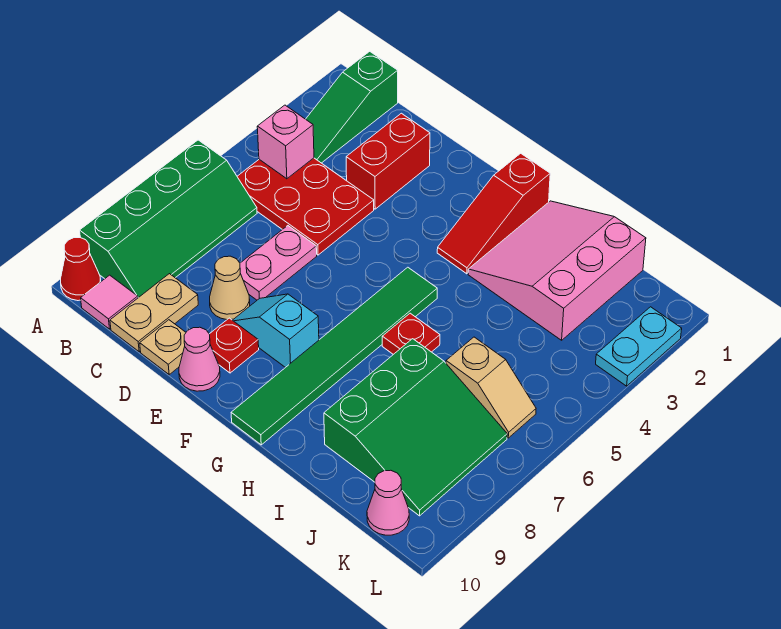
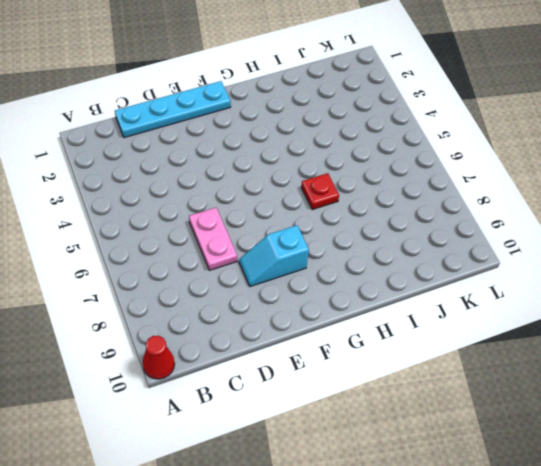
cyan 1x4 plate [115,81,231,138] -> none
none -> green 2x4 slope [80,140,257,298]
none -> green 1x3 slope [306,51,398,163]
none -> red 2x3 plate [237,158,374,255]

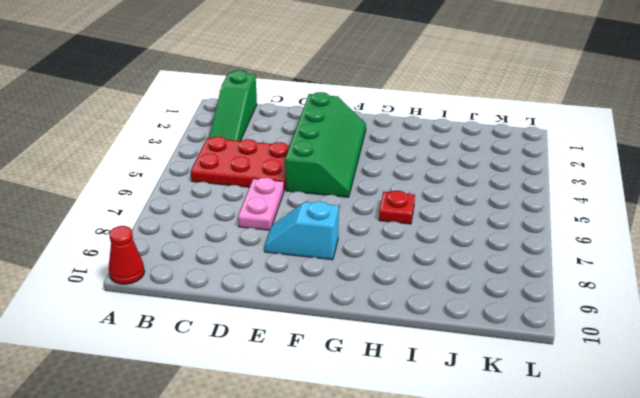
green 2x4 slope [285,92,366,197] -> green 2x4 slope moved to [80,140,257,298]
none -> pink 1x1 tile [81,275,138,329]
none -> tan 1x2 plate [110,274,198,352]
none -> red 1x2 brick [346,113,430,209]

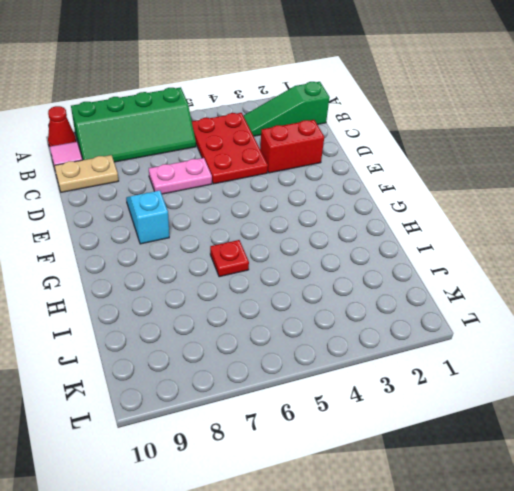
none -> tan 1x1 cone [210,256,250,320]
none -> tan 1x1 plate [140,320,186,374]
none -> red 1x1 plate [210,318,259,373]

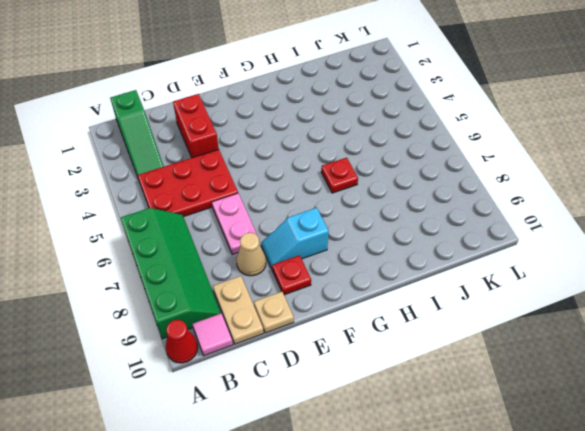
none -> pink 1x1 cone [179,327,220,391]
none -> red 1x3 slope [437,153,550,274]
none -> green 1x6 tile [231,267,437,445]

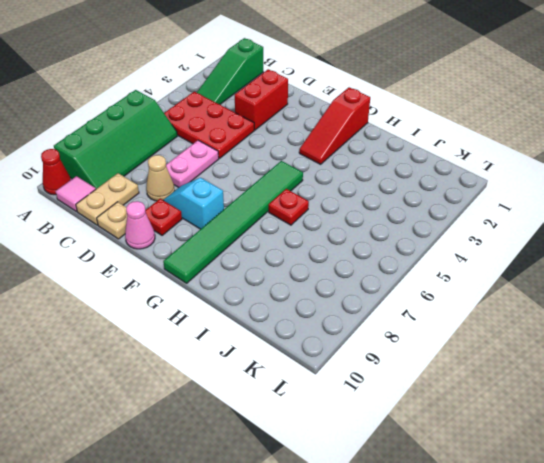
none -> pink 3x3 slope [468,201,646,340]
none -> green 3x3 slope [324,339,507,516]
none -> tan 1x2 slope [446,337,536,438]

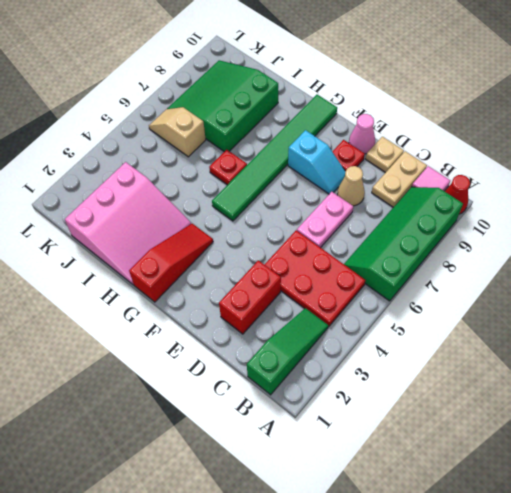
none -> pink 1x1 cone [367,470,409,535]
none -> cyan 1x2 plate [596,307,682,386]
none -> pink 1x1 brick [257,105,314,179]

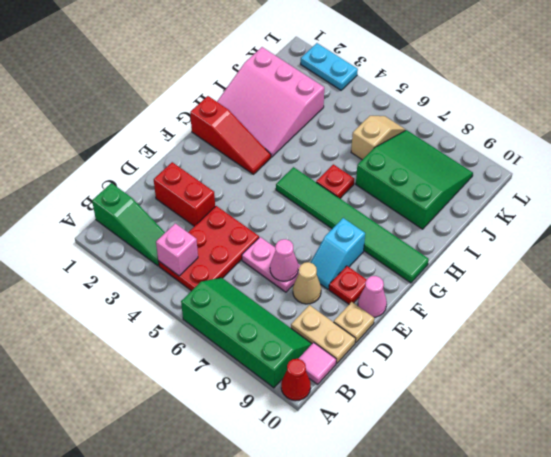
pink 1x1 cone [270,239,298,281] -> pink 1x1 cone moved to [367,470,409,535]

